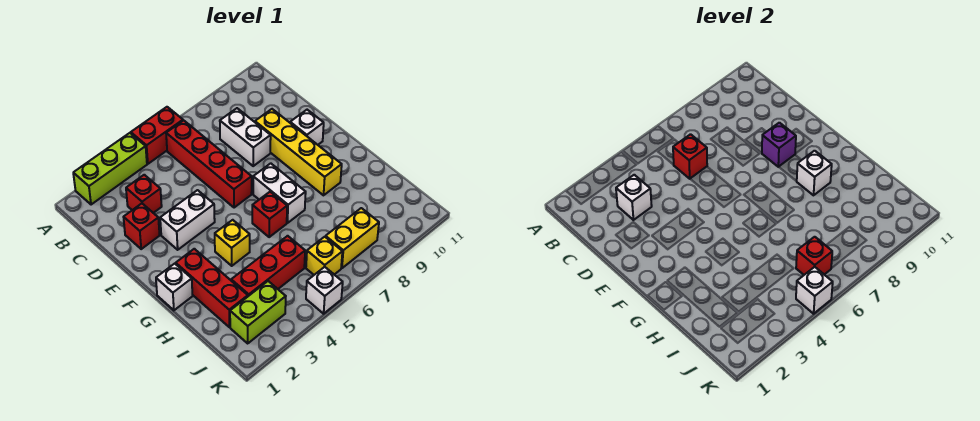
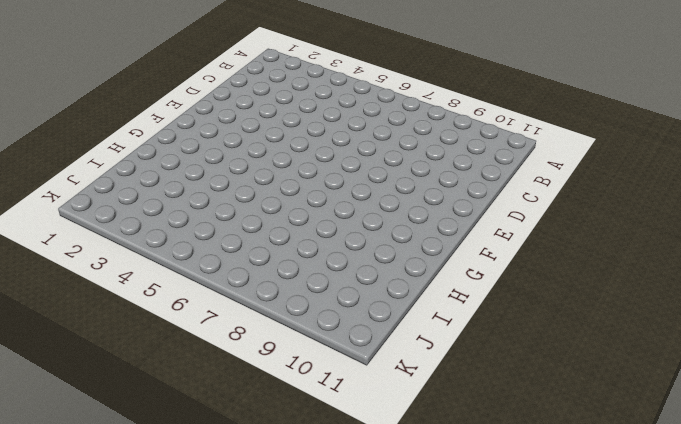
none -> lime 1x3 brick [73,133,147,205]
none -> red 1x2 brick [131,107,183,164]
none -> red 1x4 brick [166,120,252,208]

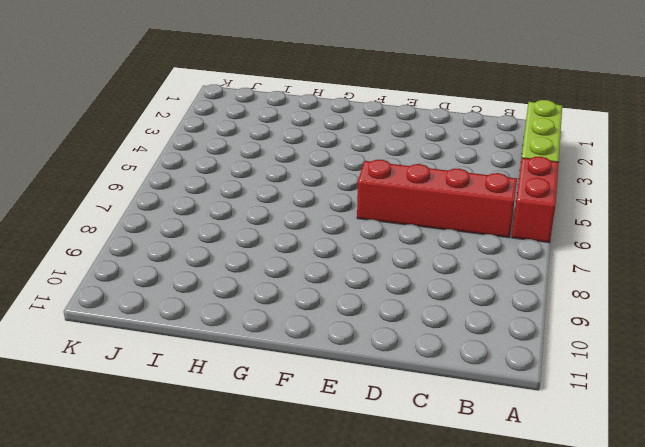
none -> red 1x1 brick [126,175,162,213]
none -> white 1x2 brick [220,108,271,166]
none -> red 1x1 brick [124,204,160,249]

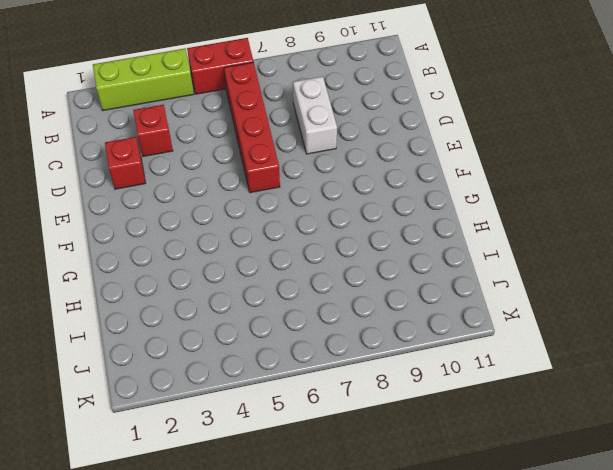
none -> yellow 1x4 brick [255,109,342,195]
none -> white 1x2 brick [160,190,215,250]
none -> white 1x1 brick [290,110,324,145]

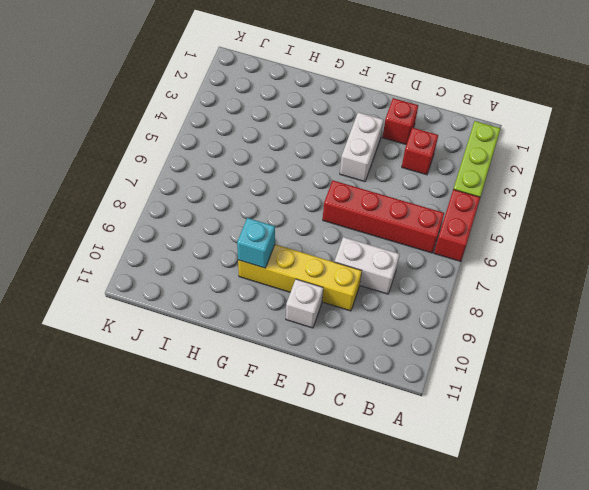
cyan 1x1 brick [237,218,275,268] -> white 1x1 brick [797,151,832,195]
none -> white 1x2 brick [253,163,306,223]
none -> white 1x1 brick [156,264,192,310]
none -> red 1x3 brick [176,249,248,327]

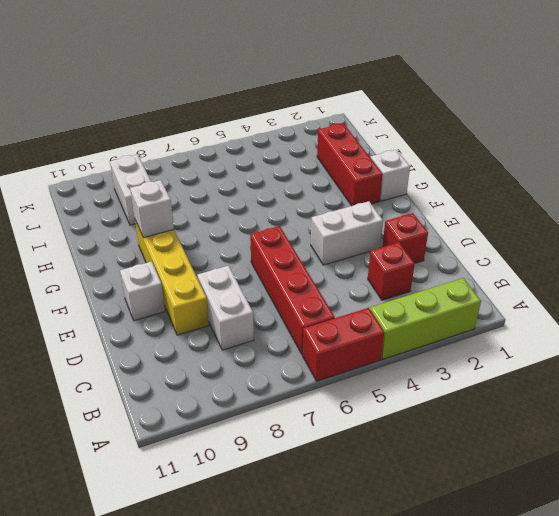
white 1x2 brick [110,154,151,225] -> white 1x2 brick moved to [253,163,306,223]
none -> yellow 1x1 brick [215,220,250,266]
none -> red 1x1 brick [252,192,287,237]
none -> red 1x3 brick [231,236,305,296]

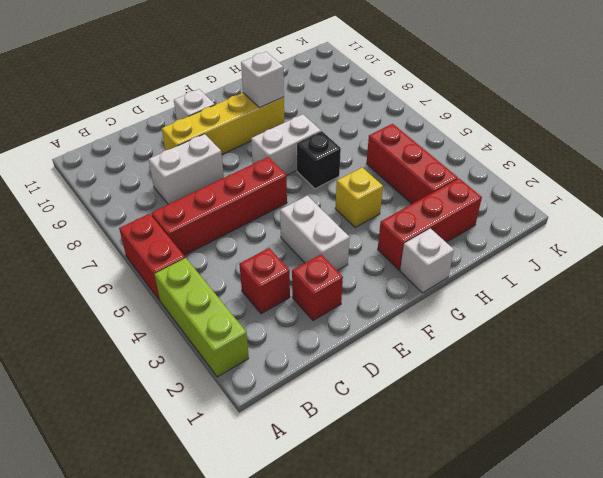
black 1x1 brick [297,131,341,189] -> red 1x1 brick [252,192,287,237]
none -> lime 1x2 brick [230,281,286,343]
none -> yellow 1x1 brick [306,237,342,275]
none -> yellow 1x2 brick [326,208,379,268]

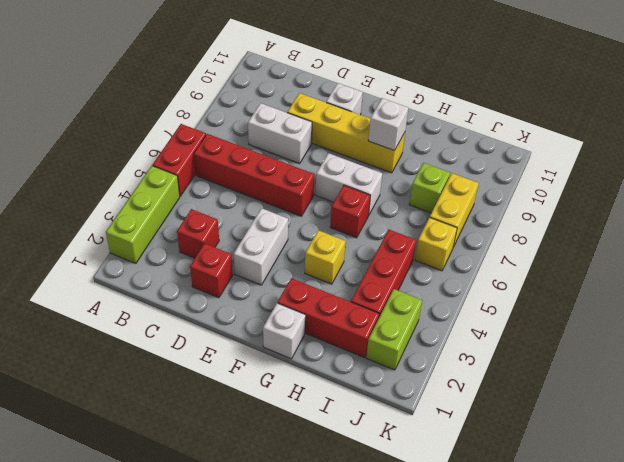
lime 1x1 brick [409,163,450,213] -> none
none -> white 1x1 brick [306,267,343,314]
none -> white 1x1 brick [616,175,652,220]
none -> red 1x1 brick [673,134,707,179]

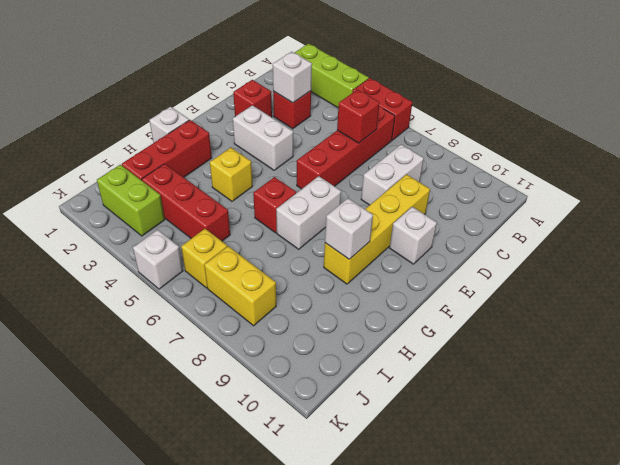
none -> purple 1x1 brick [762,123,796,167]
none -> red 1x1 brick [796,237,832,275]
none -> white 1x1 brick [796,267,833,314]

